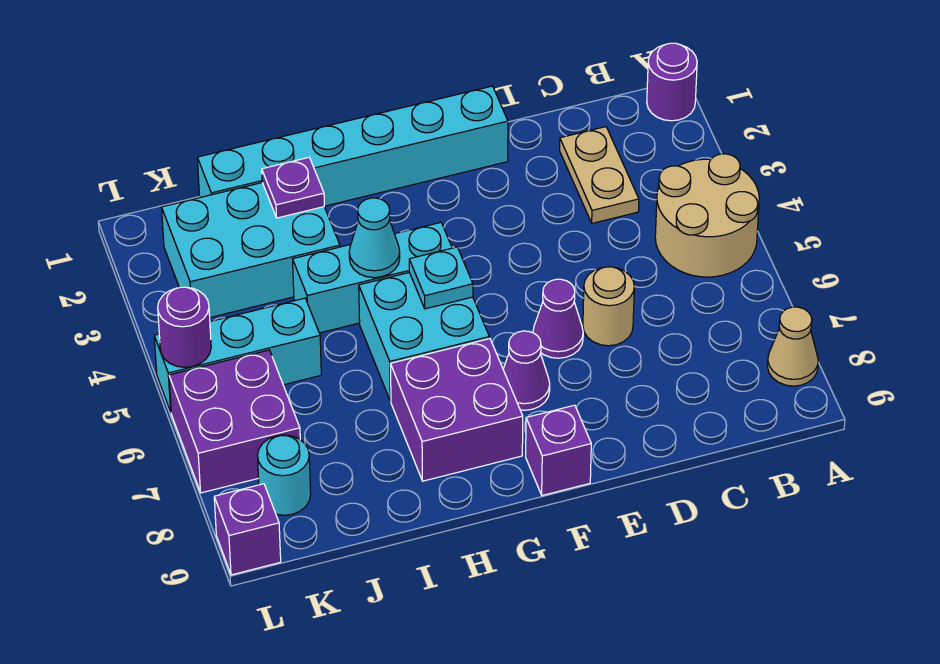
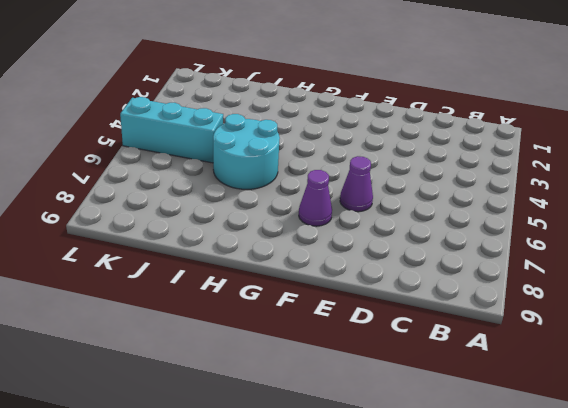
cyan 2x2 round brick [213,114,280,189] -> cyan 2x2 brick [359,272,489,401]
none -> purple 1x1 round brick [647,43,697,121]
none -> tan 2x2 round brick [655,154,759,277]
none -> tan 1x1 cone [767,307,818,386]

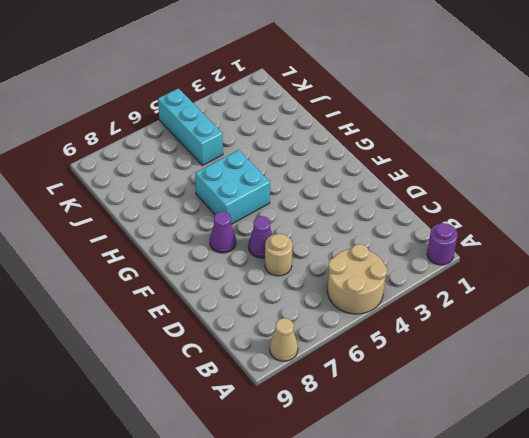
none -> tan 1x2 plate [560,127,639,223]
none -> cyan 1x6 brick [197,86,508,206]
none -> purple 1x1 brick [526,405,591,496]

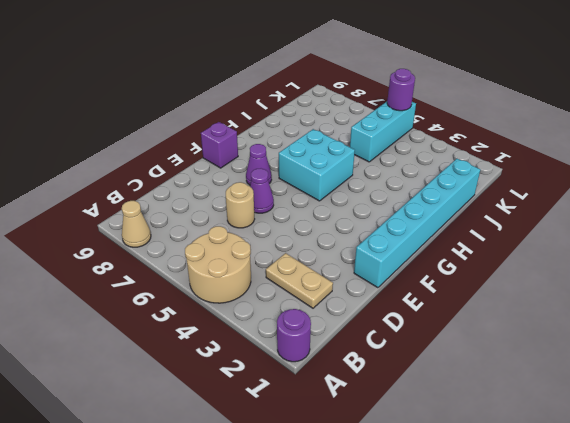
none -> cyan 1x3 brick [293,222,452,333]
none -> purple 2x2 brick [390,339,523,481]
none -> cyan 2x3 brick [162,183,340,317]

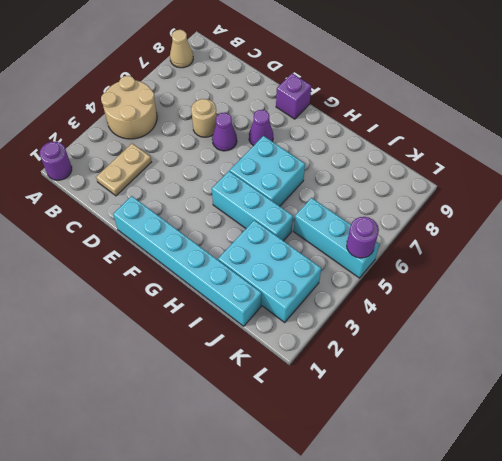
none -> purple 2x2 brick [390,339,523,481]
none -> purple 2x2 brick [169,350,300,493]
none -> cyan 1x1 round brick [258,435,311,515]

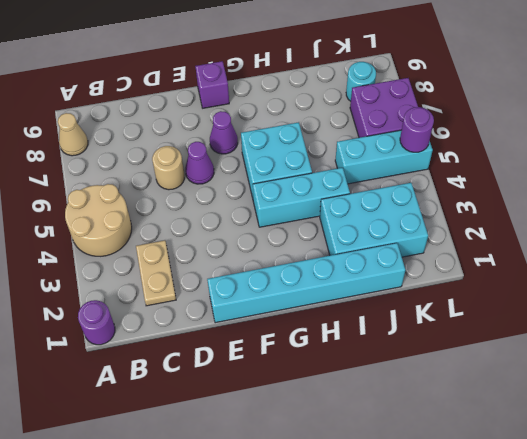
none -> purple 2x2 brick [390,339,523,481]
none -> purple 1x1 brick [214,484,281,575]
none -> cyan 1x1 plate [409,247,473,309]

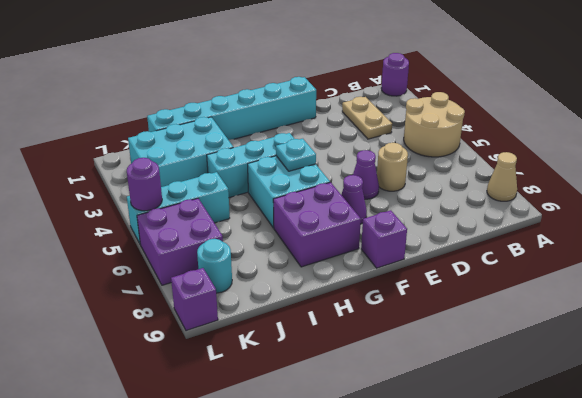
none -> cyan 1x1 cone [349,198,400,278]
none -> purple 1x1 plate [262,157,324,218]

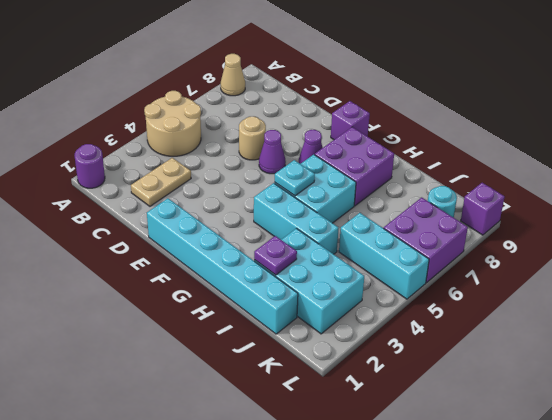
none -> cyan 1x1 cone [349,198,400,278]
none -> purple 1x1 round brick [158,287,211,367]

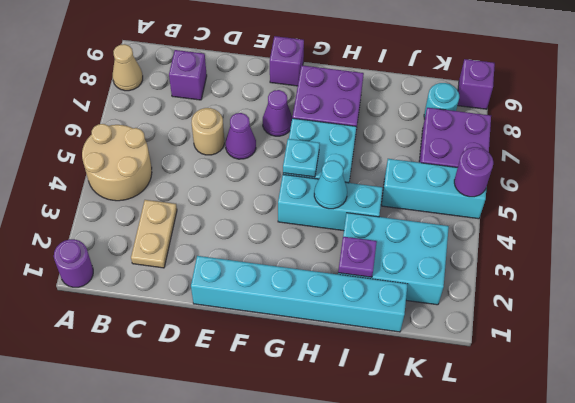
purple 1x1 brick [169,50,207,100] -> none

